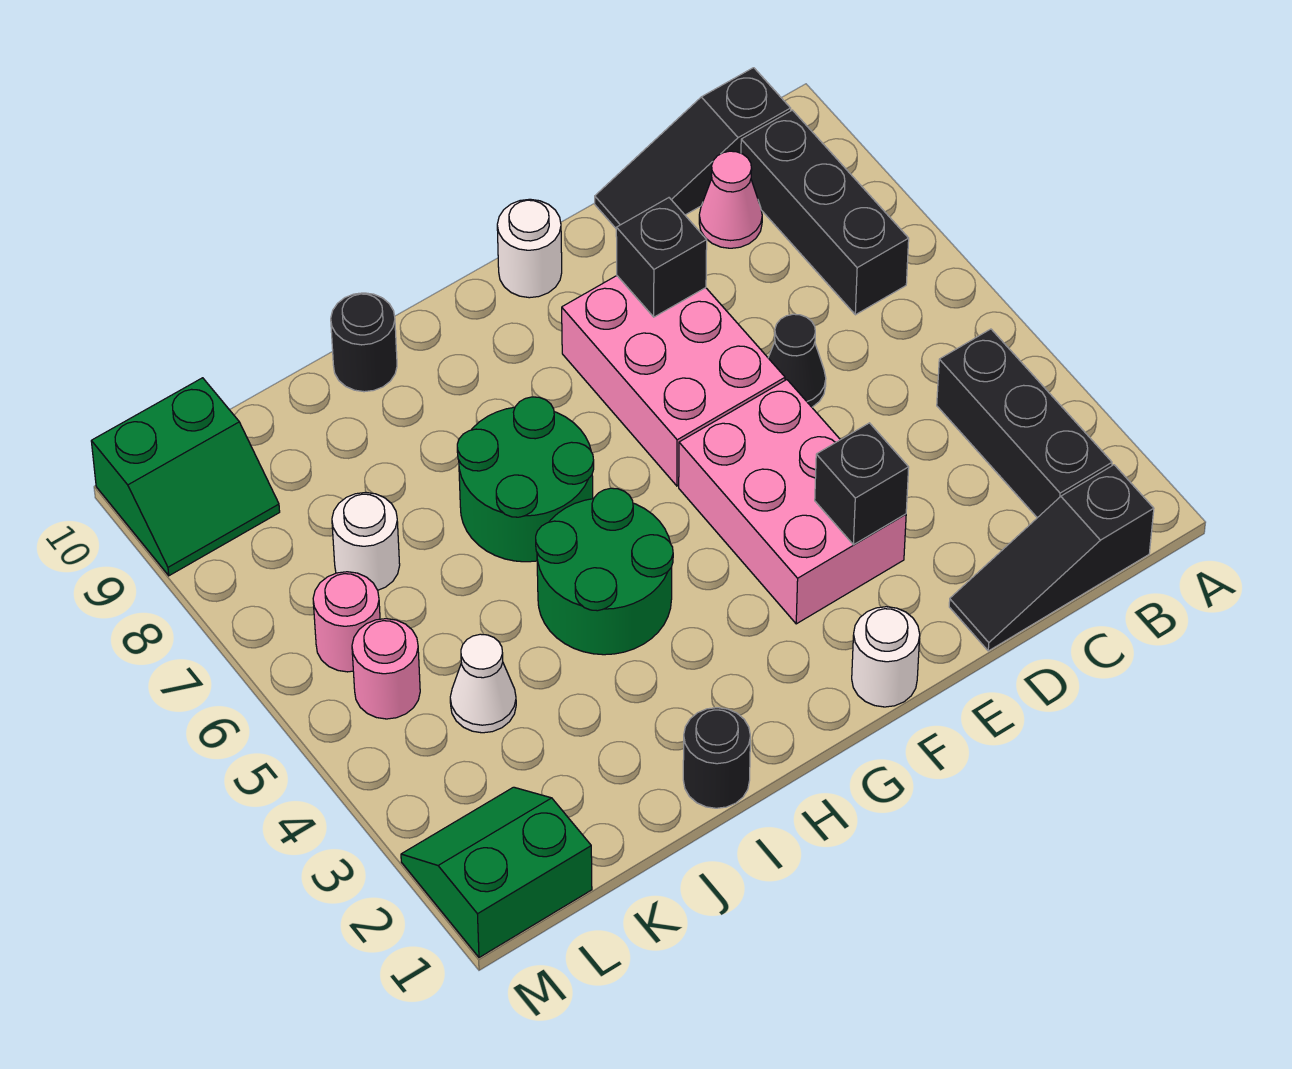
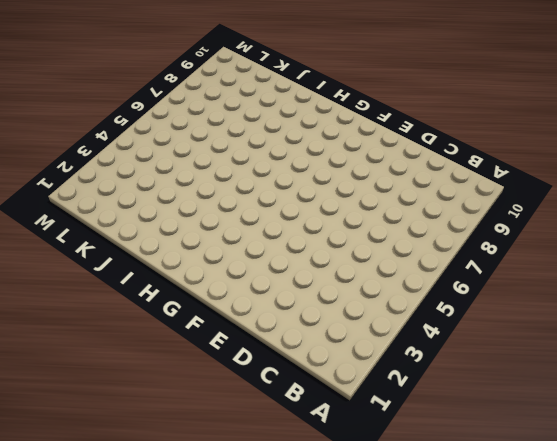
none -> black 1x3 slope [949,465,1154,651]
none -> black 1x3 brick [937,329,1112,518]
none -> black 1x3 brick [741,110,909,315]

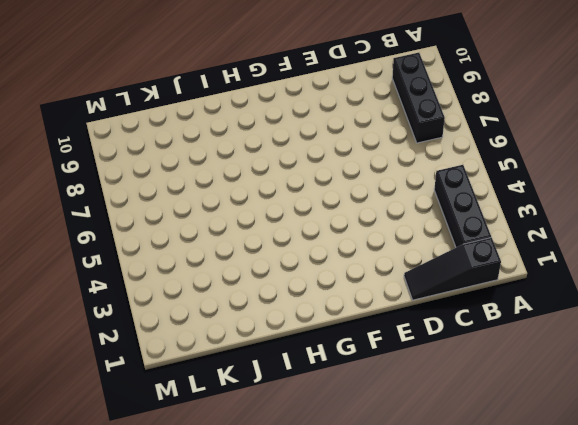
none -> black 1x3 slope [595,68,791,228]
none -> pink 1x1 cone [699,151,762,248]
none -> black 1x1 cone [768,314,826,407]

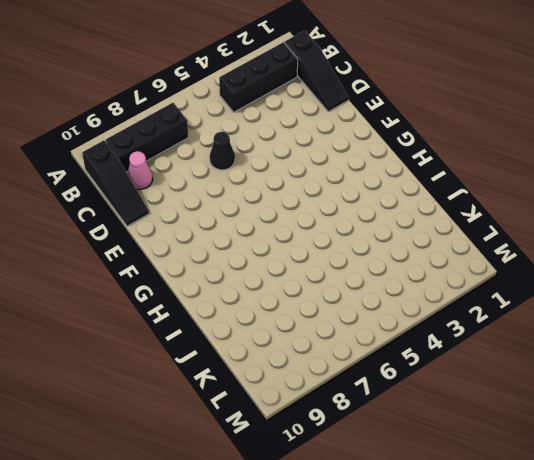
none -> pink 2x3 brick [679,380,906,624]
none -> pink 2x3 brick [562,276,785,486]
none -> white 1x1 round brick [852,607,920,707]

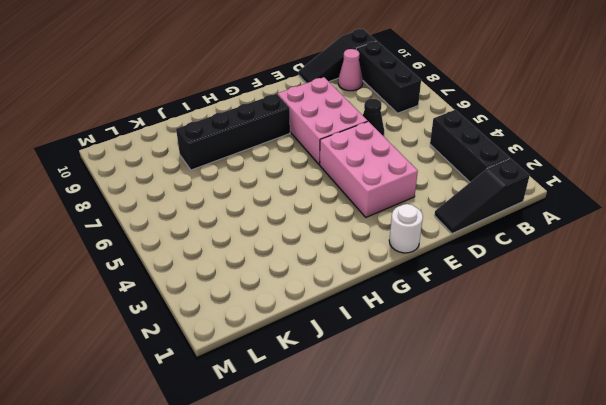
black 1x4 brick [176,94,290,170] -> none
none -> white 1x1 round brick [497,199,562,298]
none -> green 2x2 round brick [536,488,673,655]
none -> green 2x2 round brick [457,397,594,562]

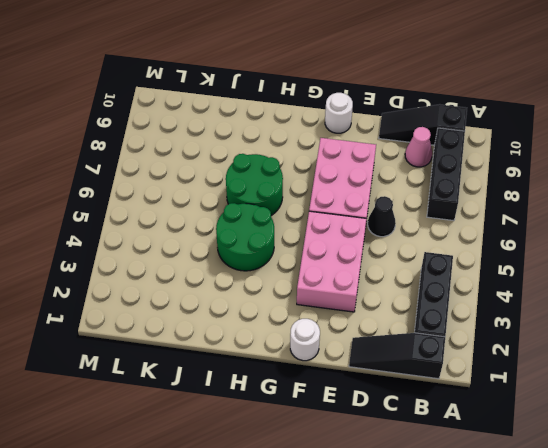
none -> black 1x1 round brick [683,708,750,808]
none -> black 1x1 round brick [331,293,397,392]
none -> white 1x1 cone [450,634,516,733]

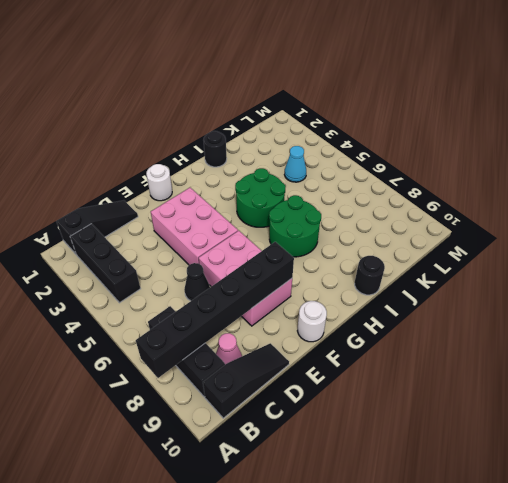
black 1x6 brick [136,242,294,378] -> black 1x1 brick [616,198,707,317]
cyan 1x1 cone [284,146,306,182] -> white 1x1 cone [450,634,516,733]
none -> white 1x1 round brick [332,493,400,590]
none -> green 2x2 slope [401,787,592,958]
none -> pink 1x1 round brick [352,619,420,719]

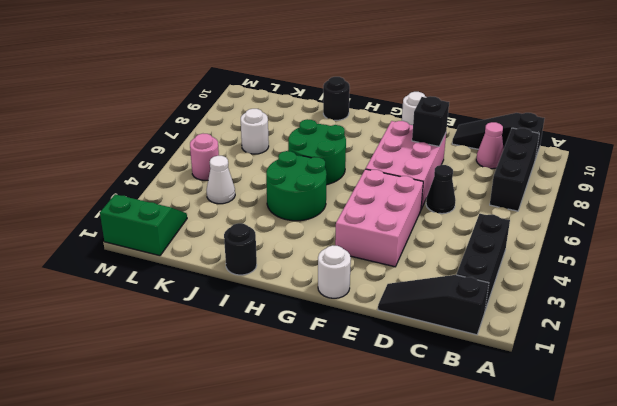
none -> pink 1x1 round brick [313,572,380,672]
none -> green 2x2 slope [91,378,280,576]
none -> black 1x1 brick [815,423,909,545]

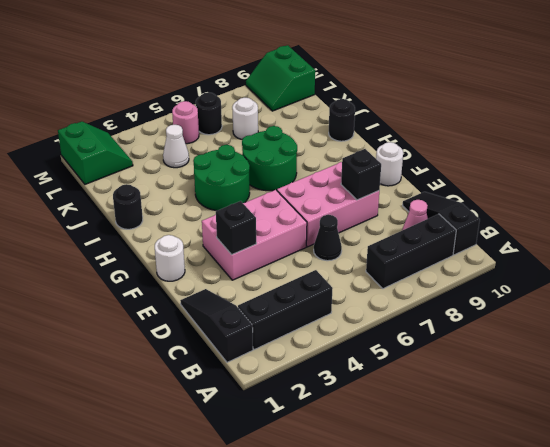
black 1x1 round brick [196,92,222,135] -> pink 1x1 round brick [313,572,380,672]

